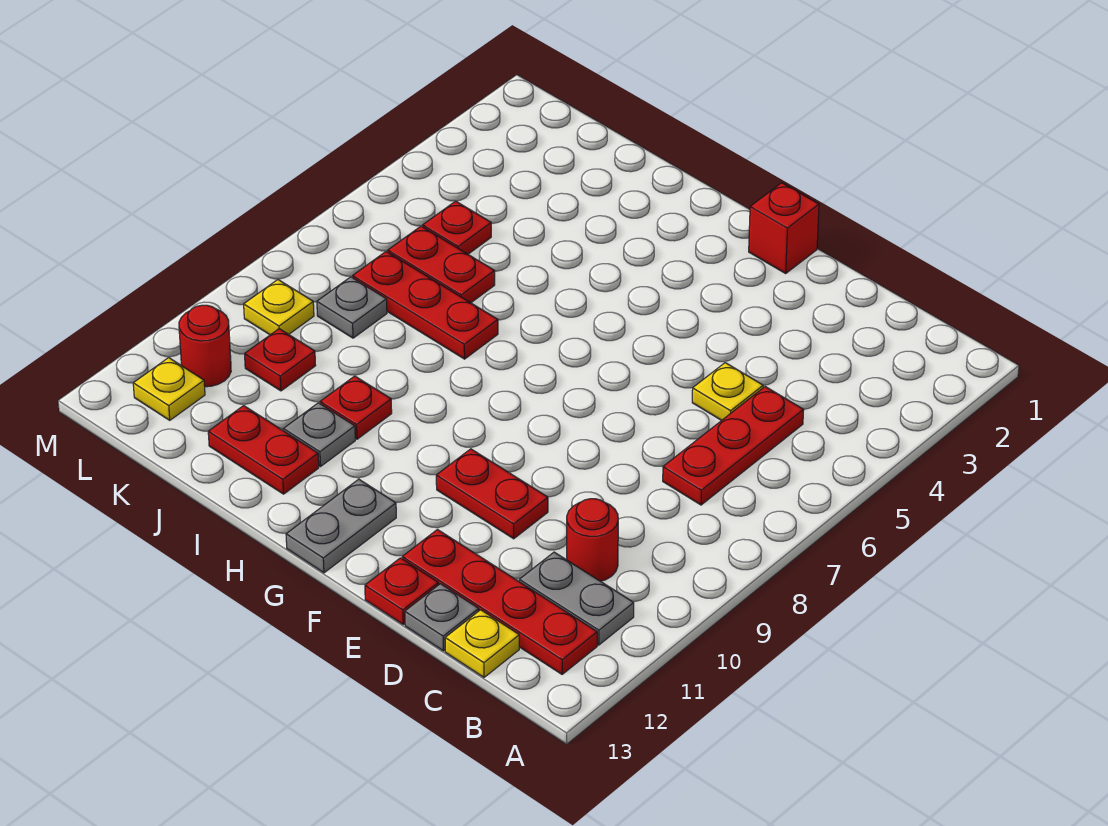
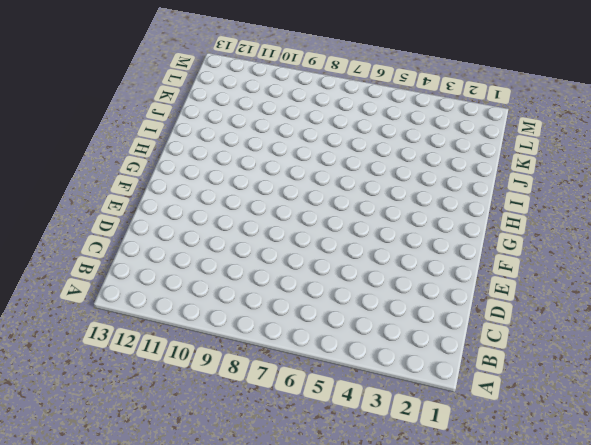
none -> grey 1x2 plate [519,552,634,645]
none -> red 1x4 plate [402,530,597,674]
none -> red 1x3 plate [663,387,804,505]

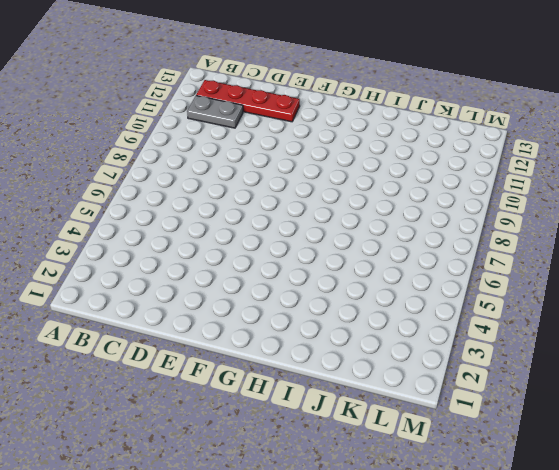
none -> red 1x3 plate [663,387,804,505]
none -> red 1x1 round brick [567,499,618,581]
none -> yellow 1x1 plate [445,610,519,677]

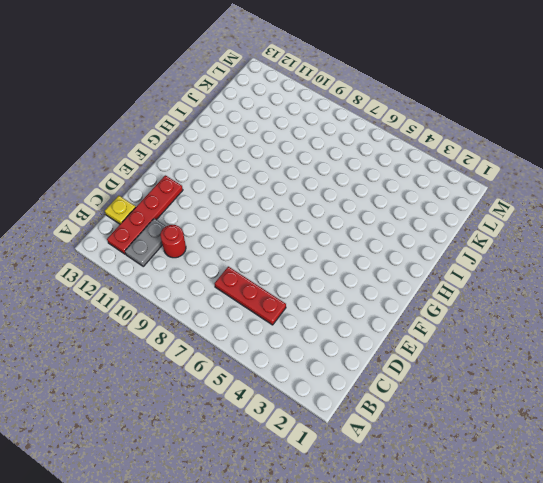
none -> yellow 1x1 plate [692,363,763,420]
none -> grey 1x1 plate [405,584,479,651]
none -> red 1x2 plate [436,449,548,539]

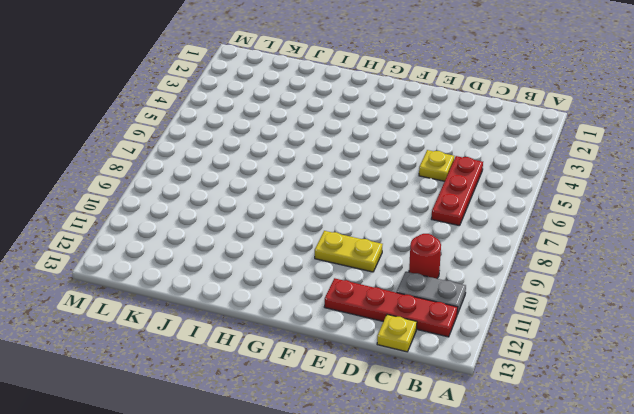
yellow 1x2 plate [315,231,383,272] -> red 1x2 plate [436,449,548,539]
none -> grey 1x1 plate [405,584,479,651]
none -> red 1x1 plate [365,558,438,624]
none -> red 1x1 brick [749,183,819,273]

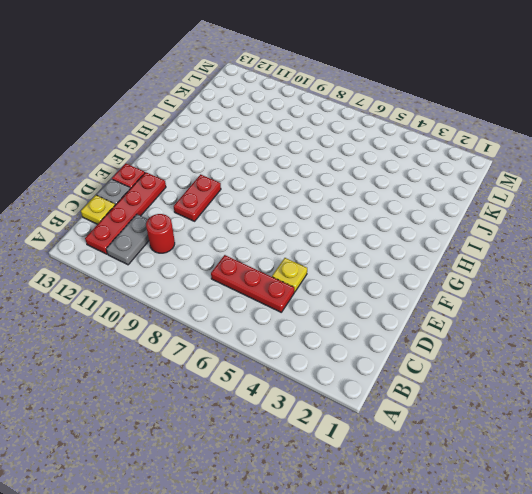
none -> red 1x1 brick [749,183,819,273]
none -> grey 1x2 plate [286,479,396,573]
none -> red 1x3 plate [353,252,498,359]

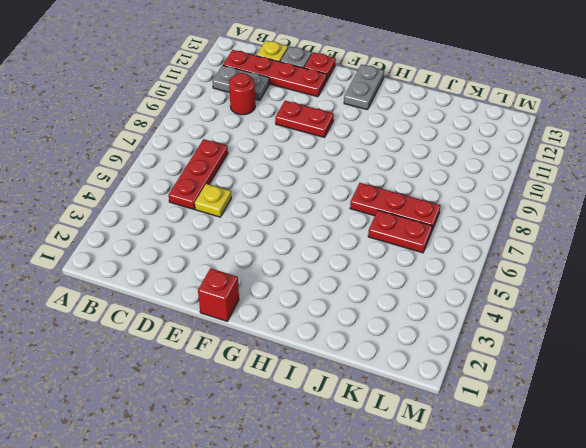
none -> red 1x1 plate [320,376,392,439]
none -> grey 1x1 plate [283,403,355,466]
none -> red 1x2 plate [208,406,319,494]

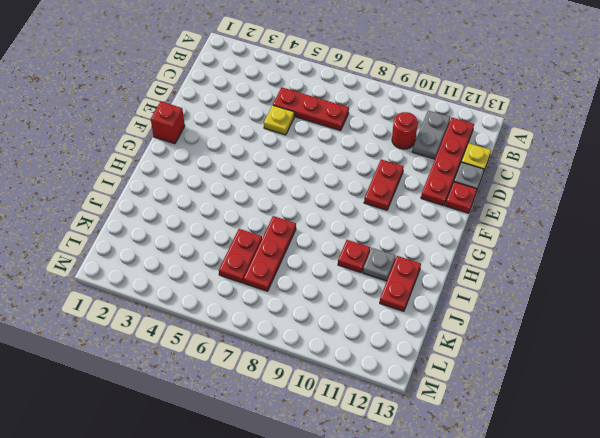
none -> grey 1x2 plate [286,479,396,573]
none -> red 1x1 plate [423,201,491,254]
none -> grey 1x1 plate [317,277,387,338]

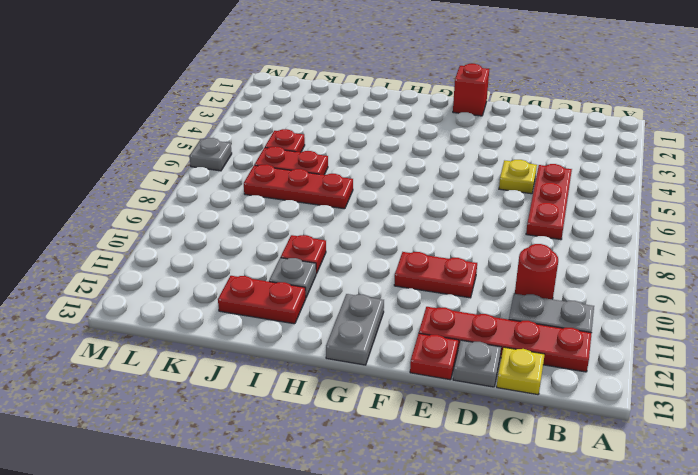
grey 1x1 plate [190,138,232,171] -> grey 1x1 plate moved to [317,277,387,338]
none -> red 1x1 plate [245,329,316,391]
none -> yellow 1x1 plate [244,280,314,335]
none -> red 1x1 round brick [179,305,231,387]

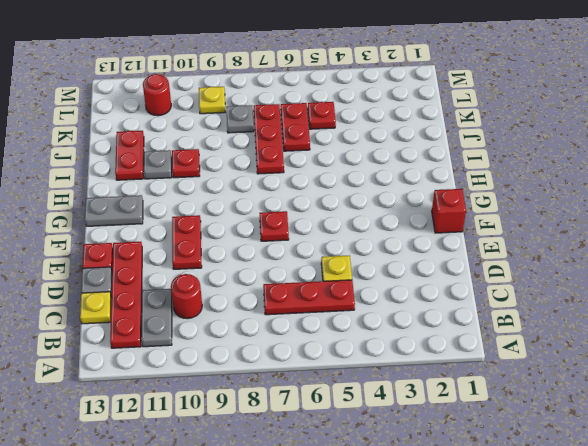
red 1x1 plate [260,211,289,241] -> red 1x1 plate moved to [245,329,316,391]
none -> yellow 1x1 plate [133,358,205,420]

